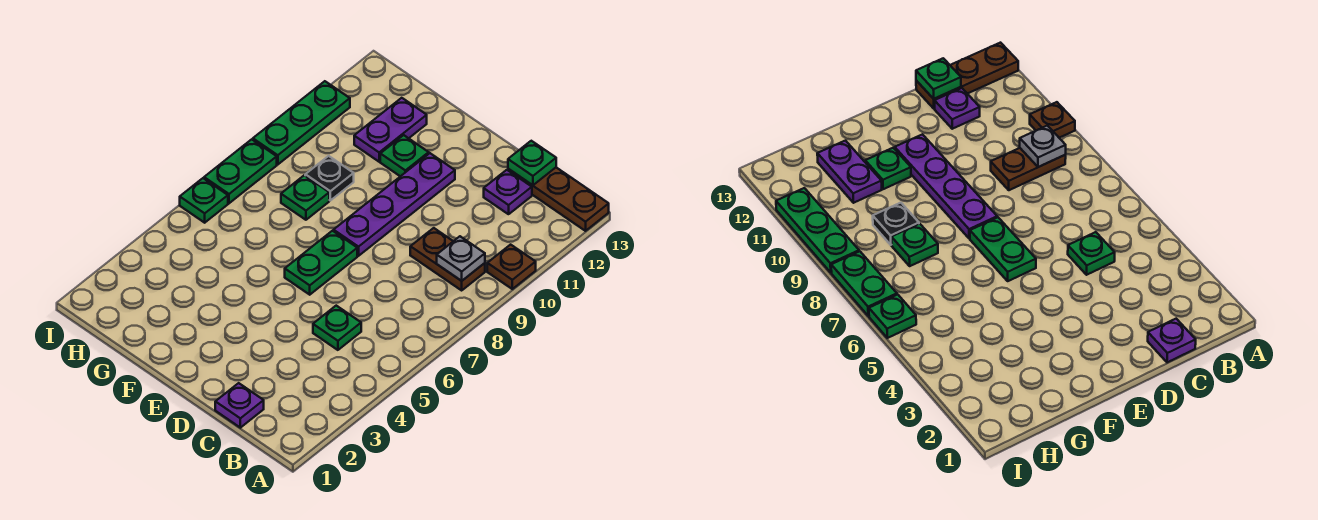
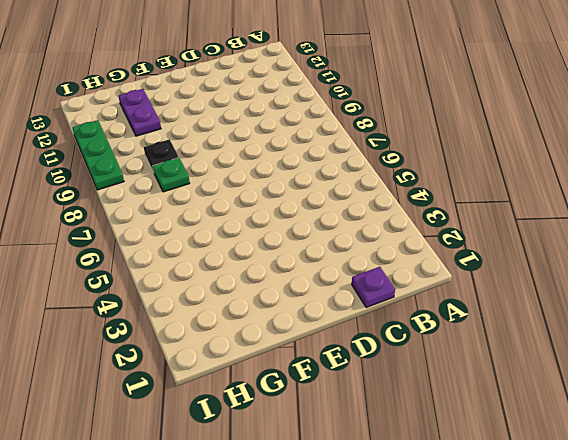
none -> brown 1x1 plate [487,245,536,289]
none -> brown 1x3 plate [508,168,609,231]
none -> brown 1x2 plate [410,228,485,290]

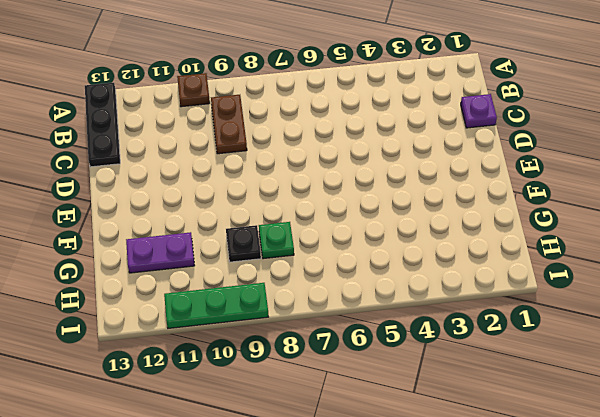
black 1x3 plate [85,83,120,167] -> brown 1x3 plate [508,168,609,231]
none -> green 1x1 plate [313,306,361,350]
none -> purple 1x1 plate [484,170,532,214]
none -> green 1x2 plate [285,231,357,295]

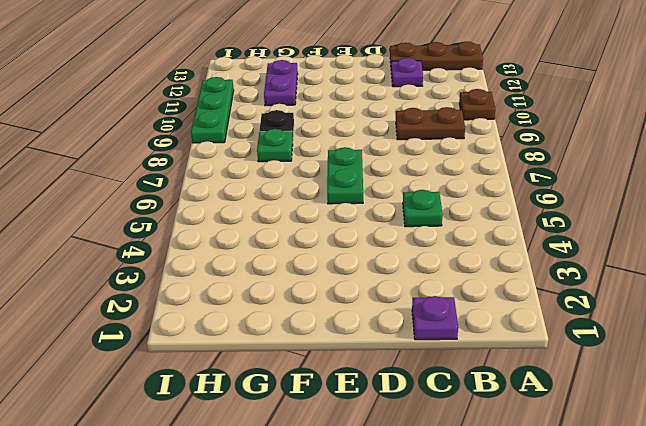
none -> purple 1x4 plate [334,153,455,256]
none -> green 1x1 plate [380,135,429,176]
none -> green 1x1 plate [180,178,228,223]

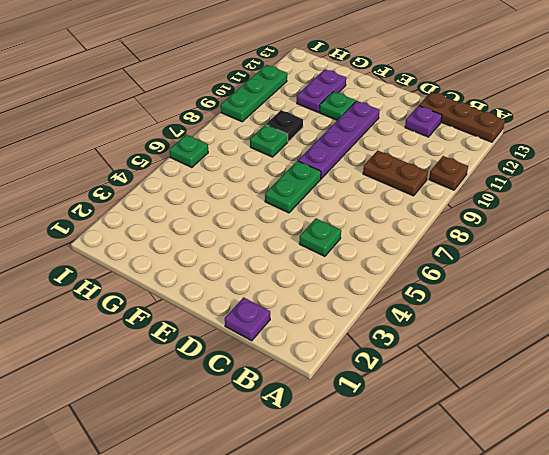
none -> green 1x2 plate [204,139,277,203]
none -> grey 1x1 plate [437,236,485,281]
none -> green 1x1 plate [508,141,556,185]

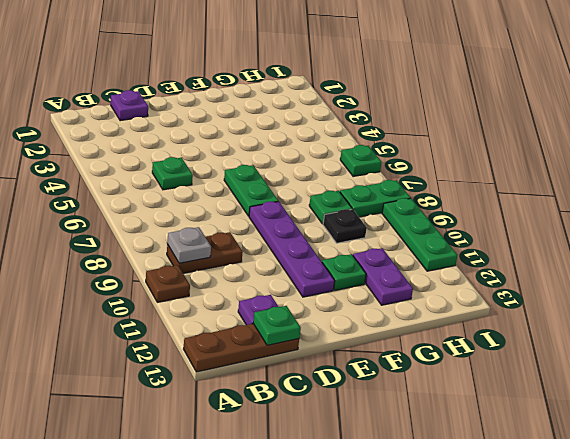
green 1x2 plate [340,180,411,217] -> green 1x2 plate turned to [204,139,277,203]

